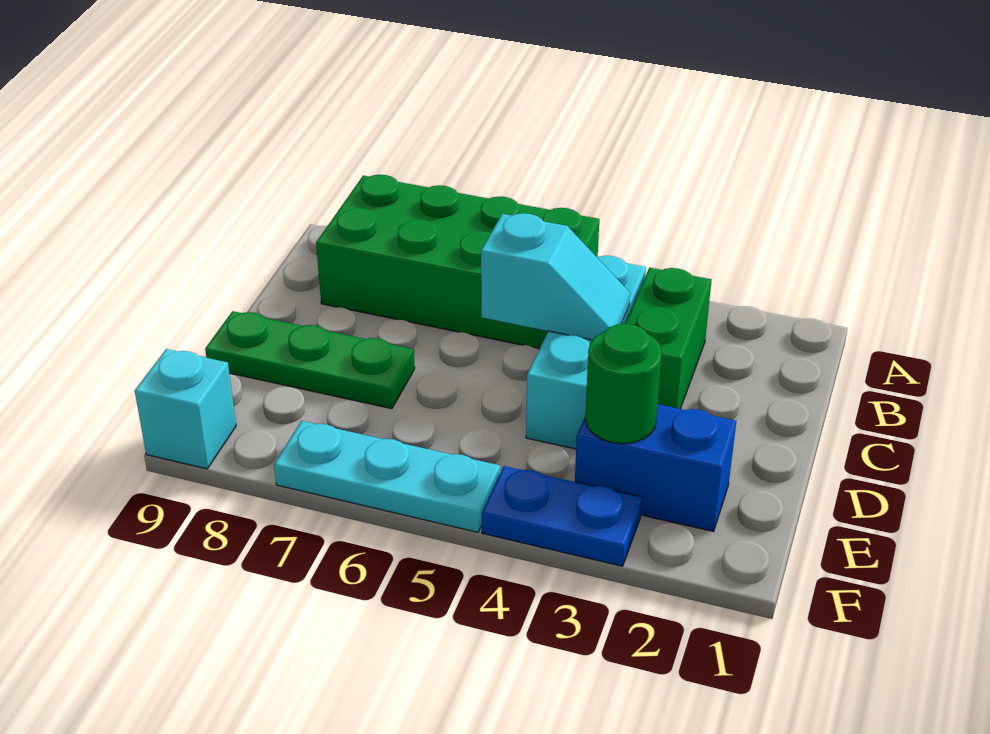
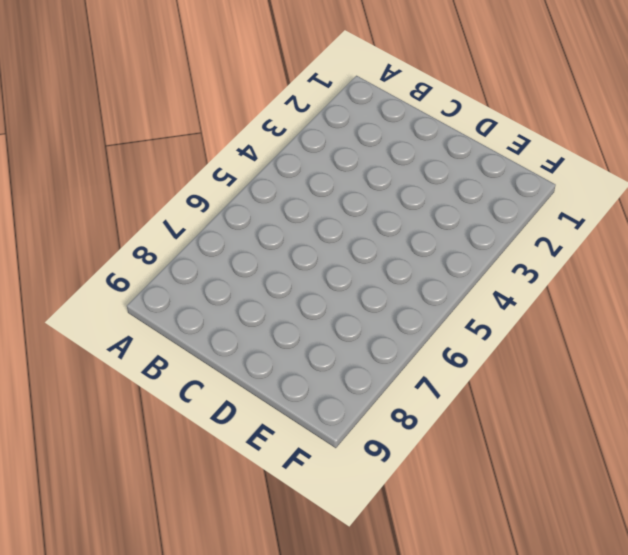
none -> green 2x4 brick [316,175,599,349]
none -> green 1x2 brick [625,268,711,409]

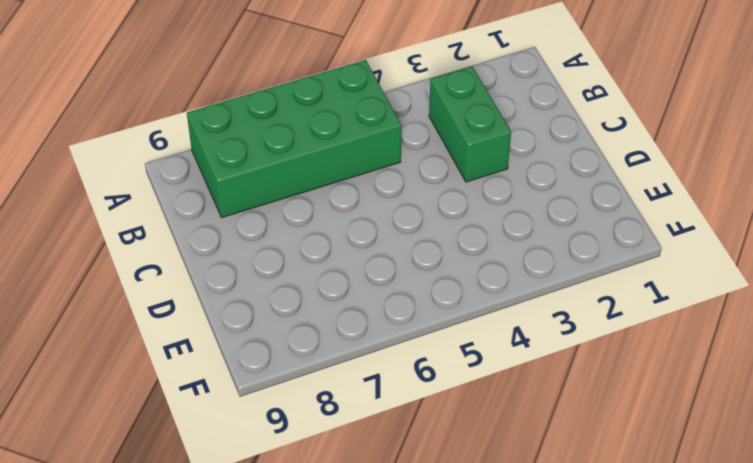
none -> cyan 1x3 brick [526,256,646,449]
none -> green 1x3 plate [205,311,415,409]

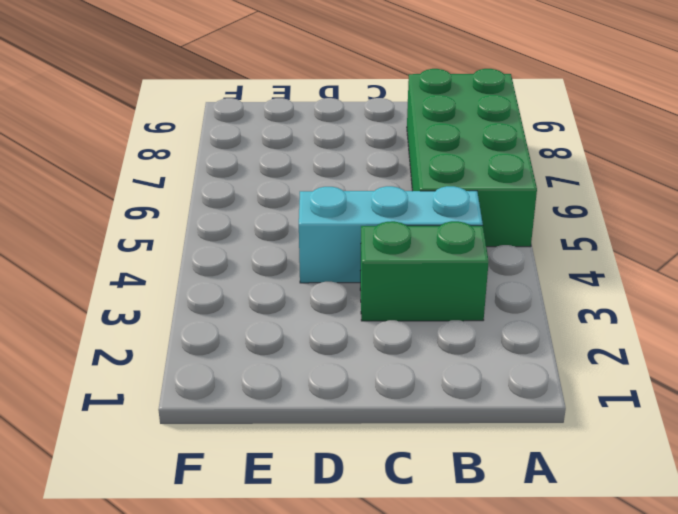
none -> green 1x3 plate [205,311,415,409]
none -> blue 1x2 brick [575,404,736,532]

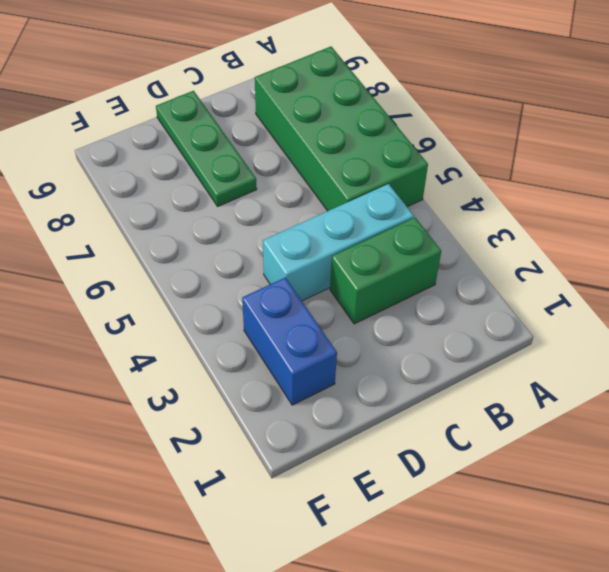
none -> blue 1x2 plate [482,466,642,566]
none -> cyan 1x3 plate [274,421,500,532]

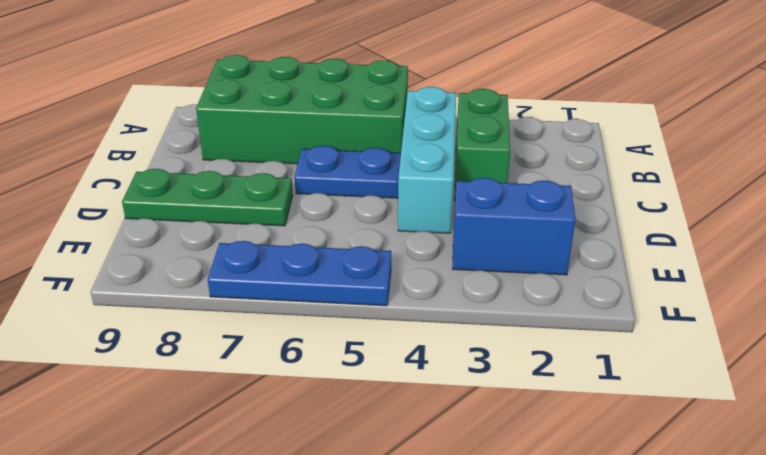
blue 1x2 plate [295,146,401,198] -> blue 1x2 plate moved to [482,466,642,566]
blue 1x3 plate [208,241,391,306] -> cyan 1x3 plate [274,421,500,532]
none -> cyan 1x1 brick [135,349,236,469]
none -> cyan 1x2 slope [481,213,630,340]

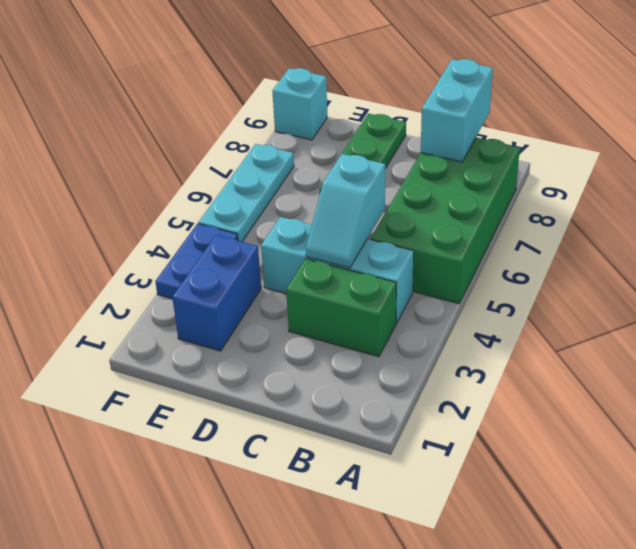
cyan 1x2 brick [421,59,493,162] -> none
none -> green 1x1 round brick [585,324,662,444]

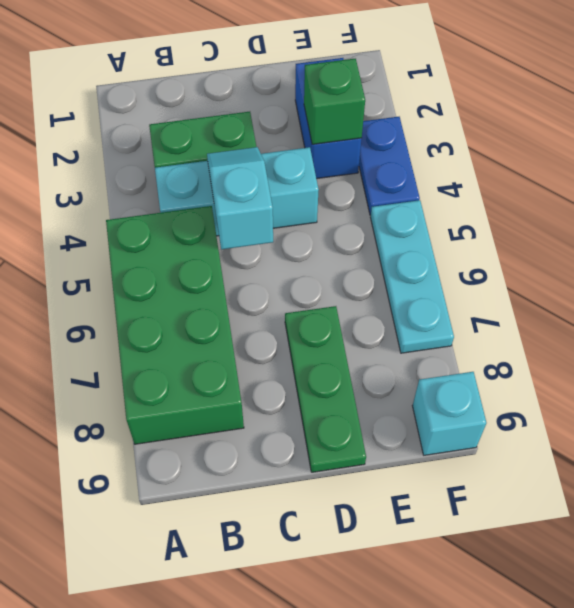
green 1x1 brick [304,59,365,144] -> green 1x1 round brick [585,324,662,444]

